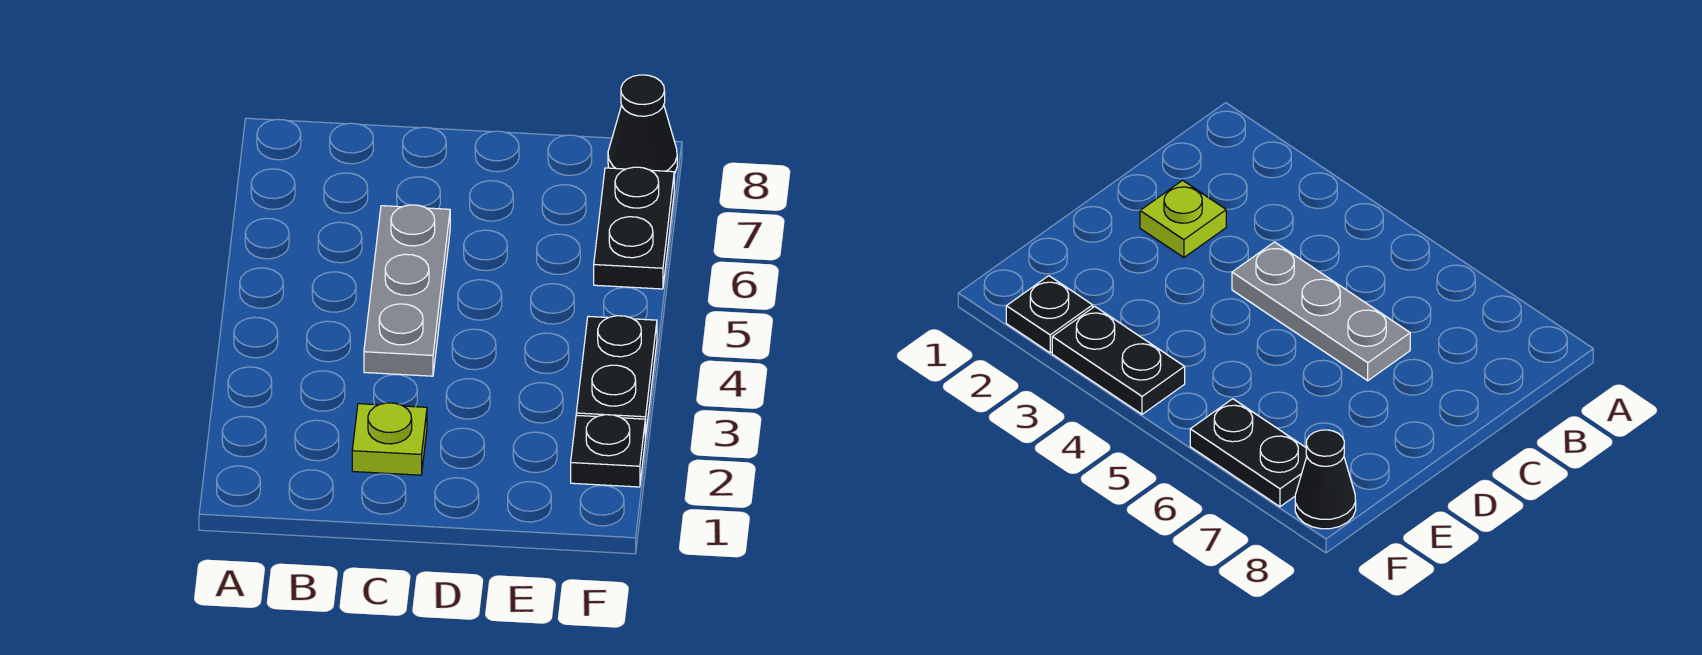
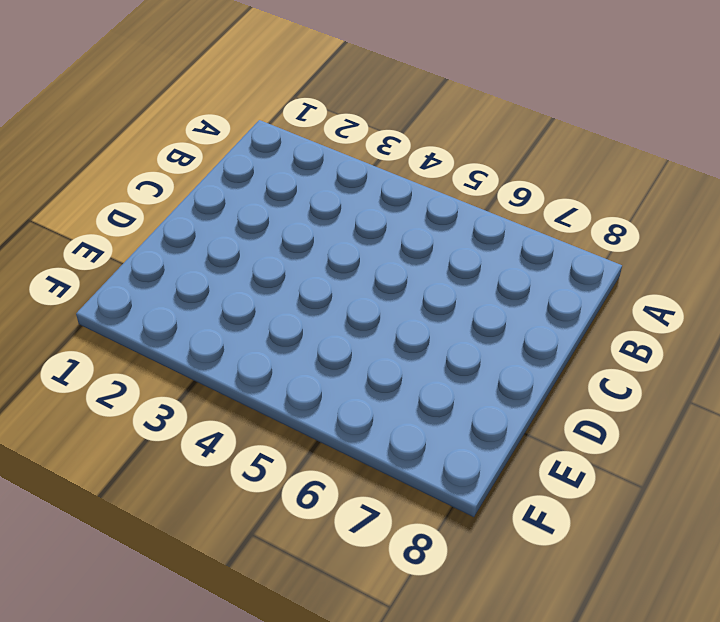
none -> lime 1x1 plate [352,403,427,475]
none -> grey 1x3 plate [364,205,450,376]

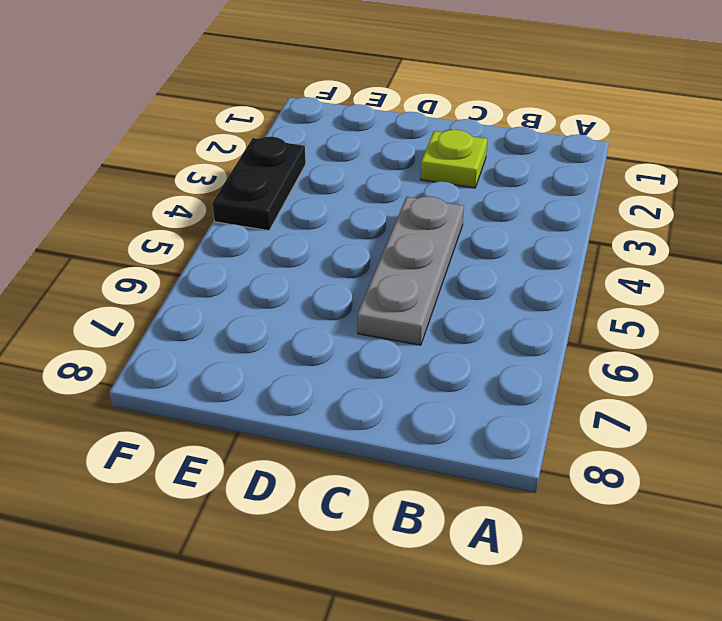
none -> black 1x1 plate [571,415,645,487]
none -> black 1x2 plate [594,167,674,289]

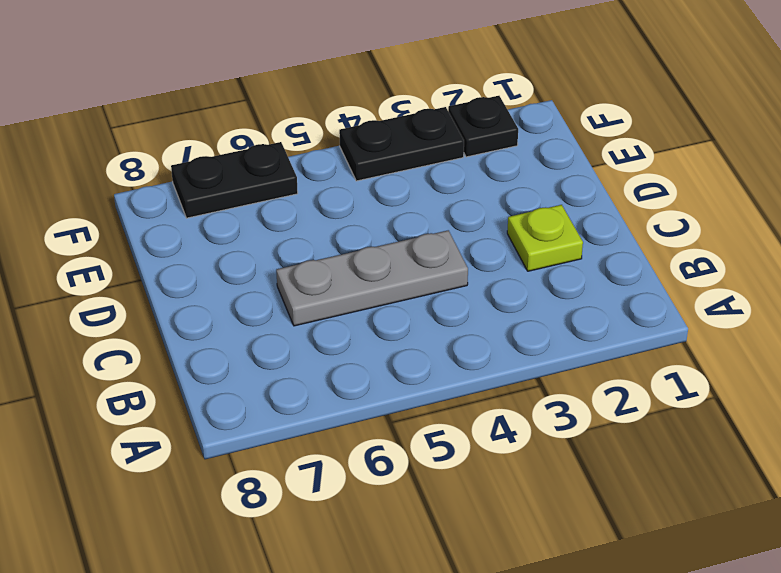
none -> black 1x1 cone [608,75,677,174]

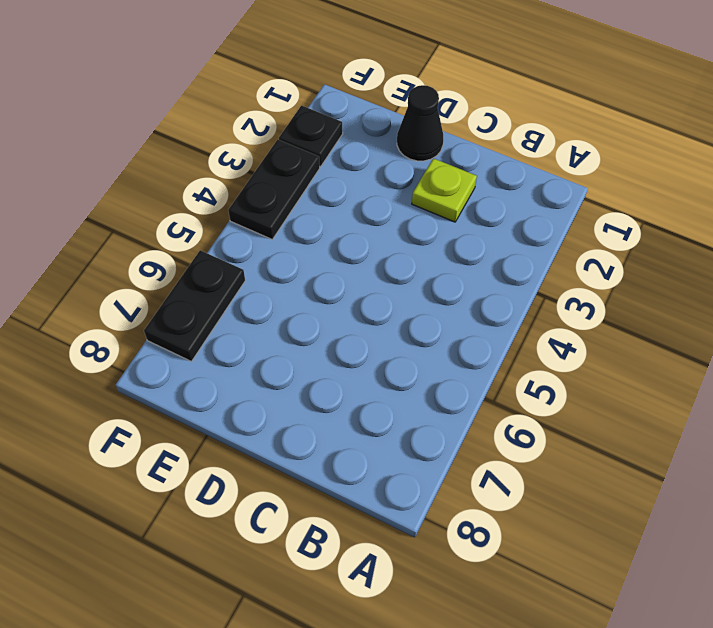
black 1x1 cone [397,85,443,161] -> black 1x1 cone moved to [608,75,677,174]
none -> grey 1x3 plate [364,205,450,376]

